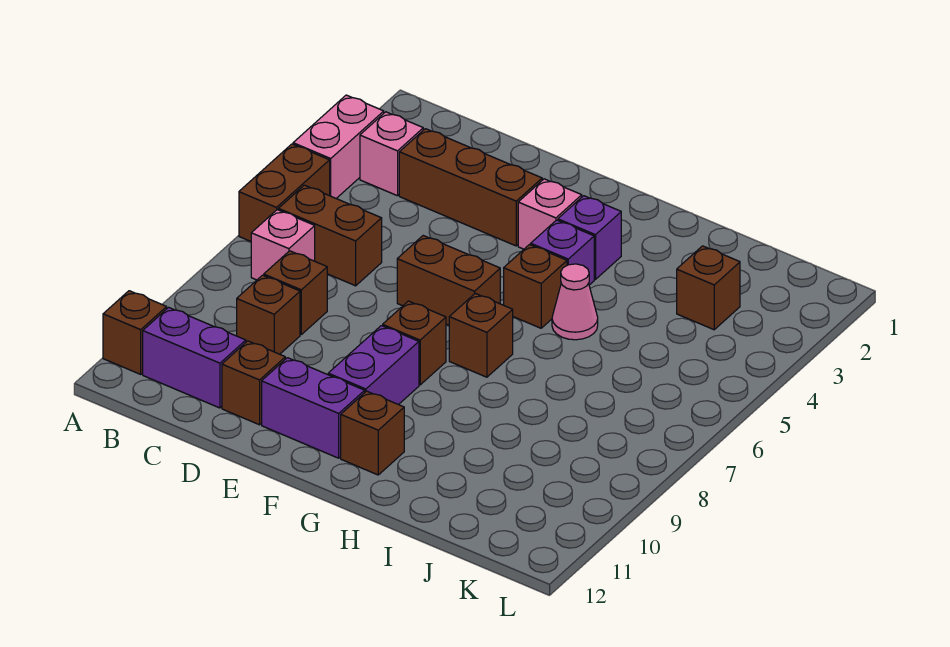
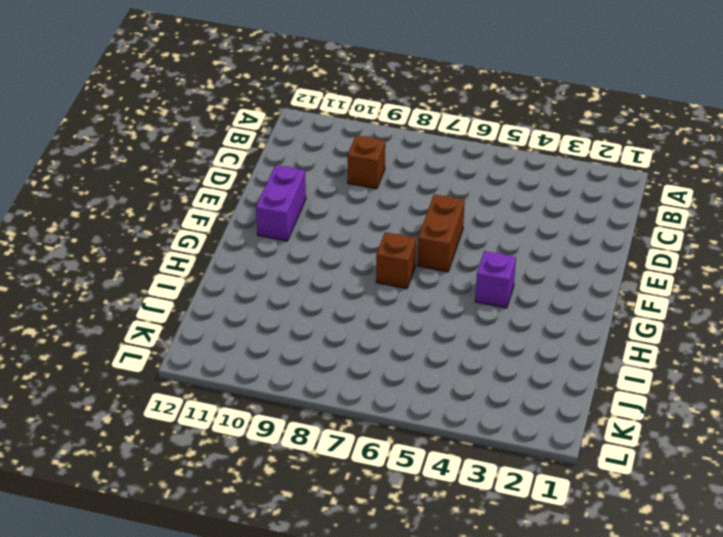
none -> pink 1x2 brick [293,95,384,198]
none -> brown 1x2 brick [239,144,330,241]
none -> brown 1x1 brick [103,291,167,374]

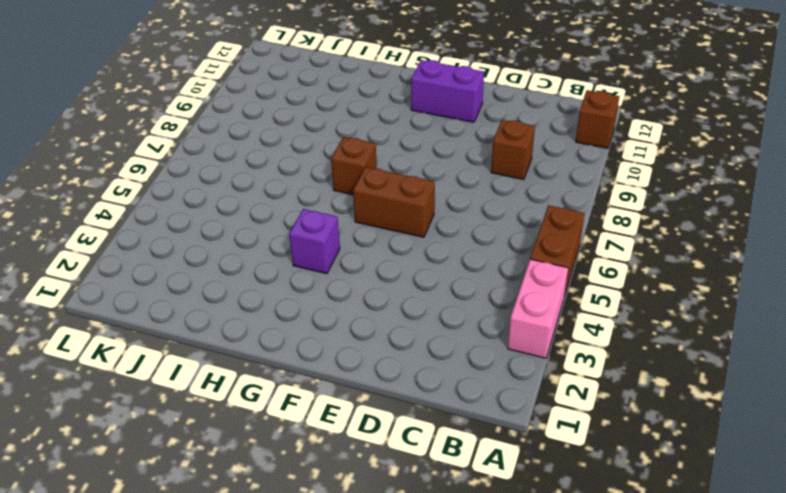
none -> pink 1x1 brick [360,112,423,196]
none -> brown 1x2 brick [278,185,382,286]
none -> pink 1x1 brick [251,210,315,280]

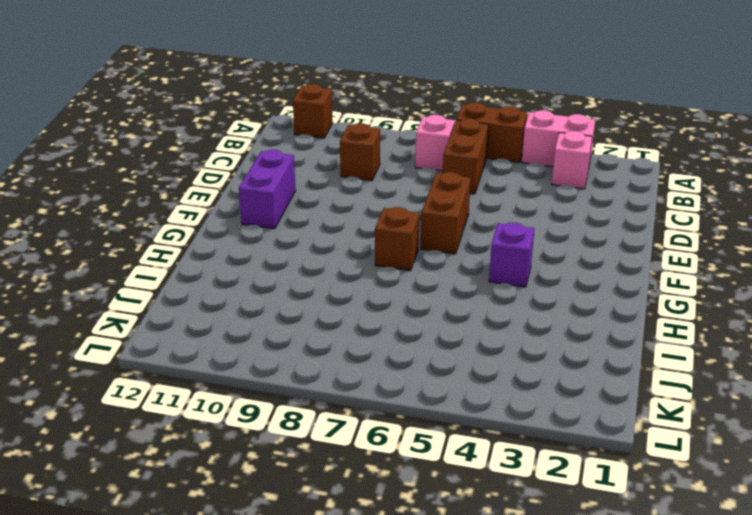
none -> purple 1x2 brick [143,307,246,408]
none -> brown 1x3 brick [399,129,542,246]
none -> brown 1x1 brick [264,251,327,334]

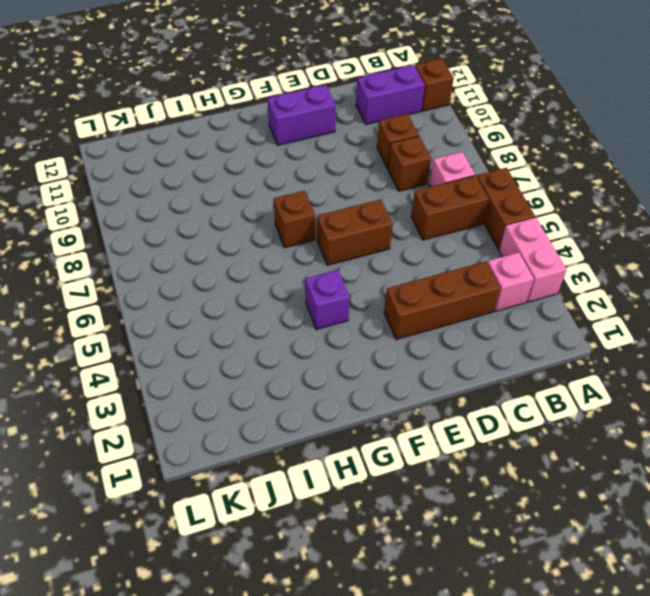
none -> brown 1x1 brick [222,341,285,425]
none -> pink 1x1 brick [518,179,582,249]
none -> brown 1x1 brick [383,301,446,385]

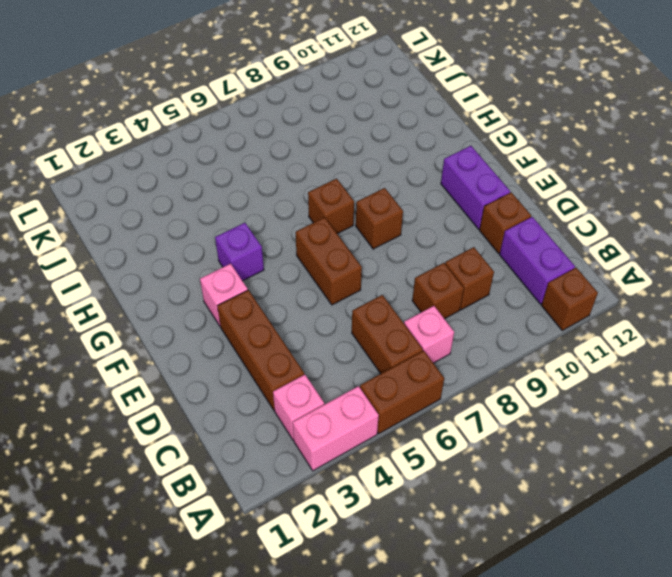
none -> purple 1x2 brick [328,326,419,405]
none -> purple 1x1 brick [558,196,621,279]
none -> brown 1x1 brick [504,245,567,328]

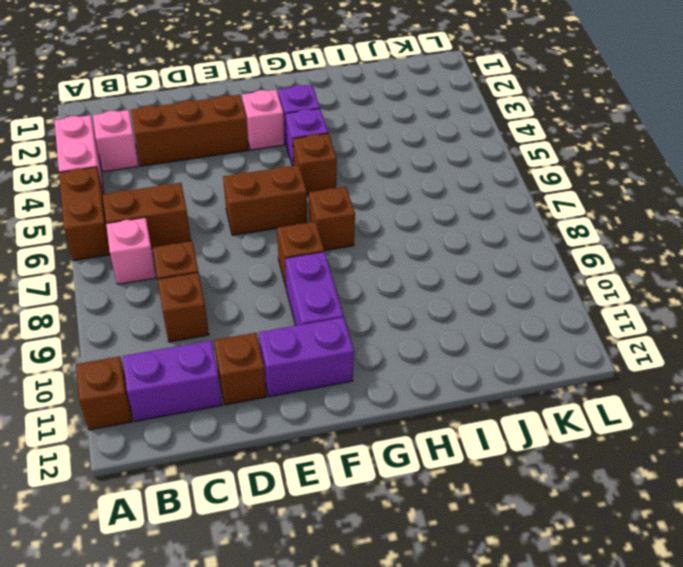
none -> brown 1x1 brick [341,391,404,475]
none -> pink 1x1 cone [552,264,598,340]
none -> brown 1x1 brick [677,246,740,330]

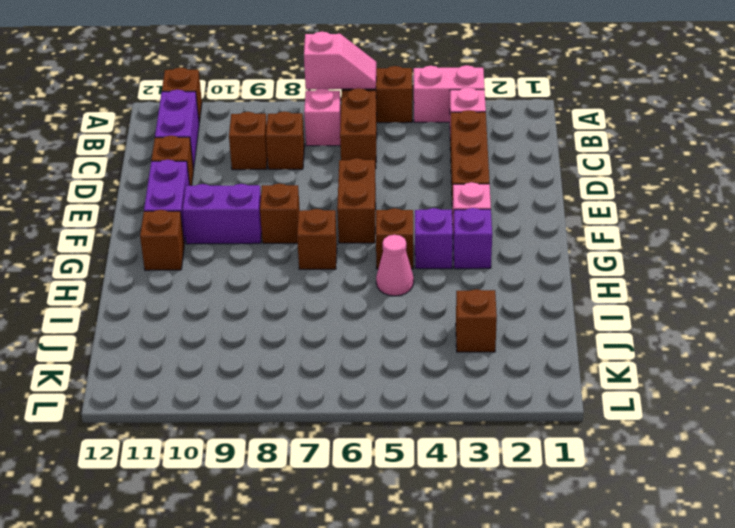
pink 1x2 slope [304,32,376,89] -> none

